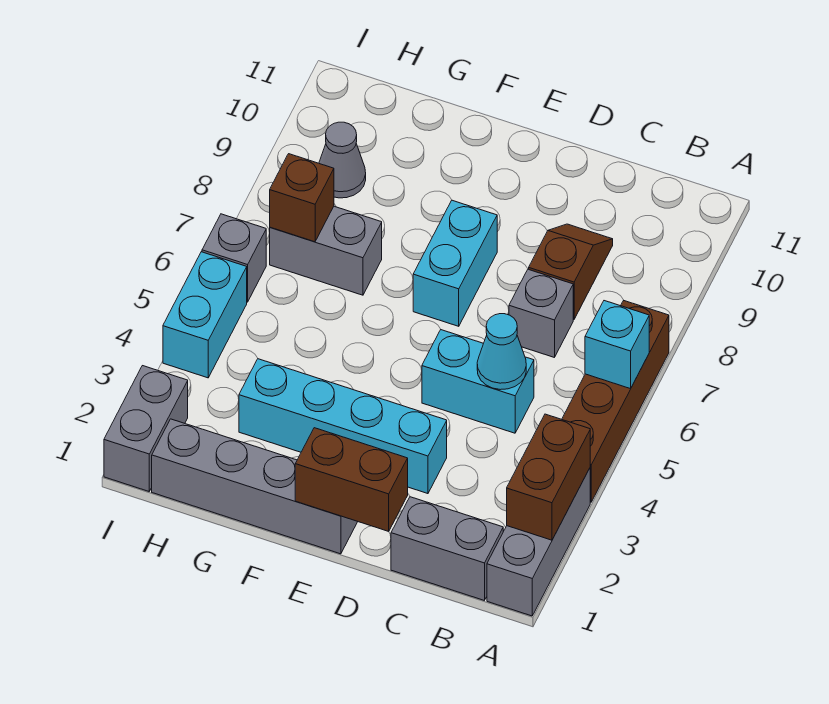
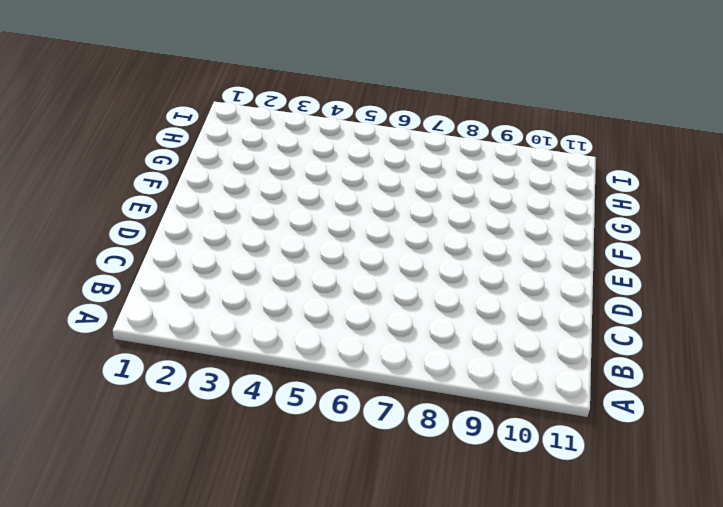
none -> grey 1x3 brick [487,468,590,616]
none -> brown 1x4 brick [562,300,669,502]
none -> grey 1x2 brick [391,497,503,600]

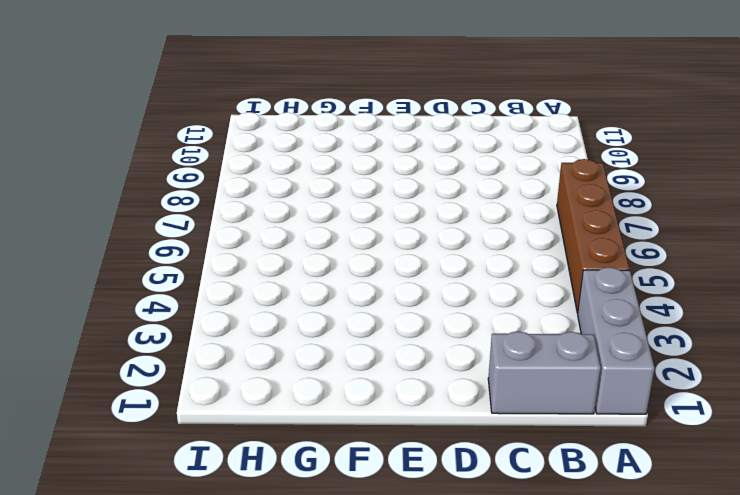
none -> cyan 1x2 brick [422,330,534,433]
none -> grey 1x1 brick [509,269,573,357]
none -> brown 1x2 slope [529,224,613,320]

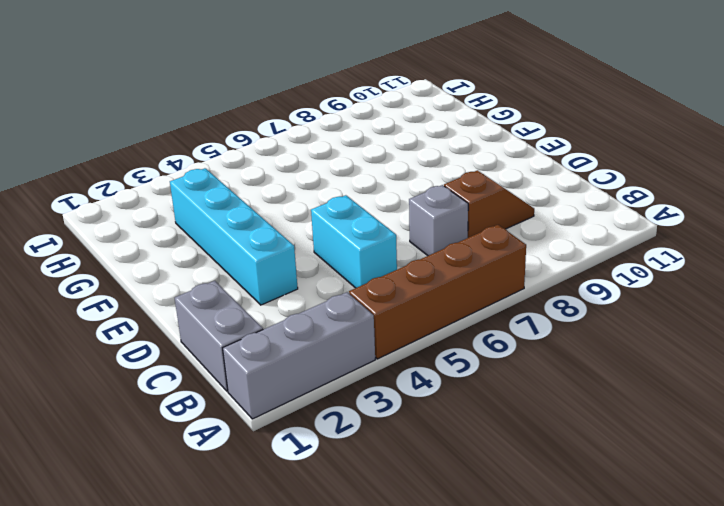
none -> grey 1x4 brick [152,419,358,554]
none -> cyan 1x2 brick [413,200,497,326]
none -> grey 1x2 brick [270,206,382,295]

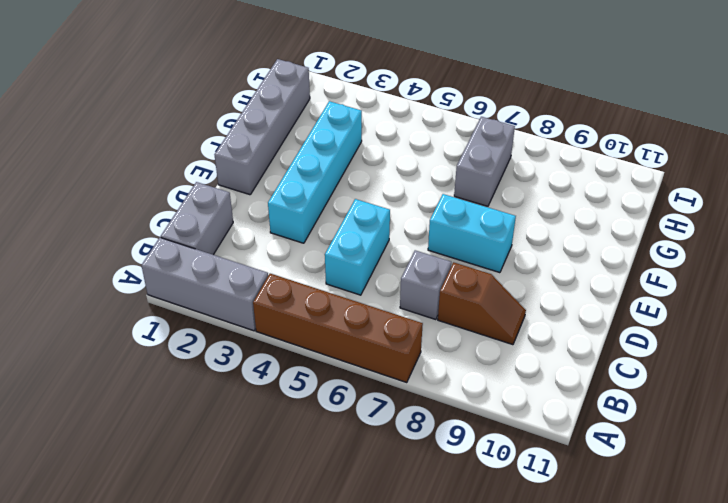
none -> grey 1x1 cone [319,122,366,198]
none -> grey 1x2 brick [104,366,188,491]
none -> cyan 1x2 brick [163,252,247,378]

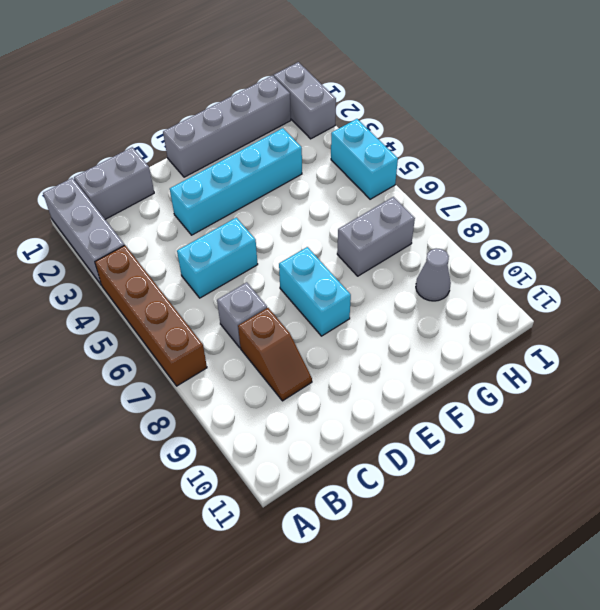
none -> grey 1x1 brick [202,214,266,302]
none -> brown 1x2 brick [507,414,590,540]
none -> cyan 1x1 brick [585,301,649,389]

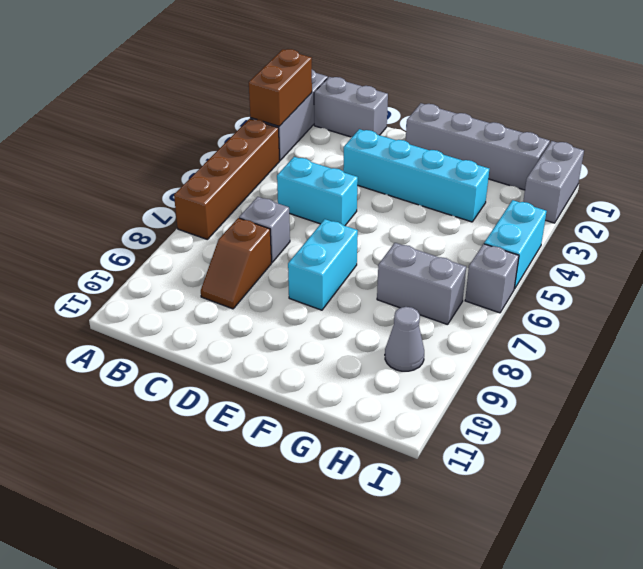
none -> cyan 1x1 brick [585,301,649,389]
none -> cyan 1x1 cone [477,314,526,390]
none -> brown 1x2 brick [295,428,408,531]

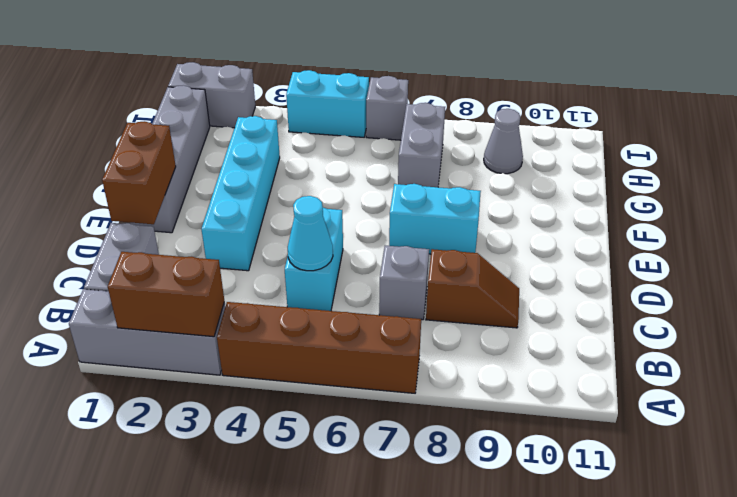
none -> cyan 1x1 brick [585,301,649,389]
none -> brown 1x1 brick [270,154,334,242]

